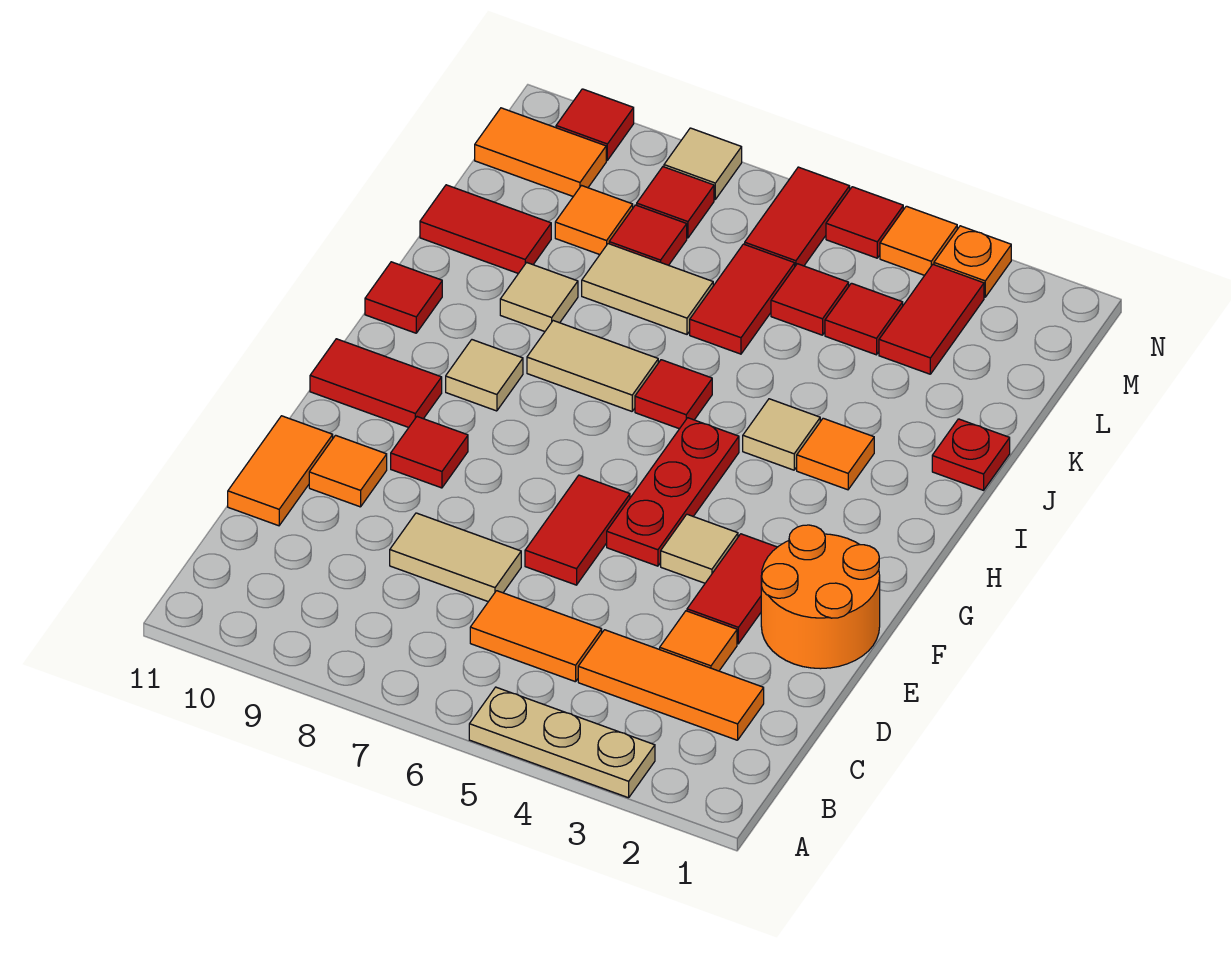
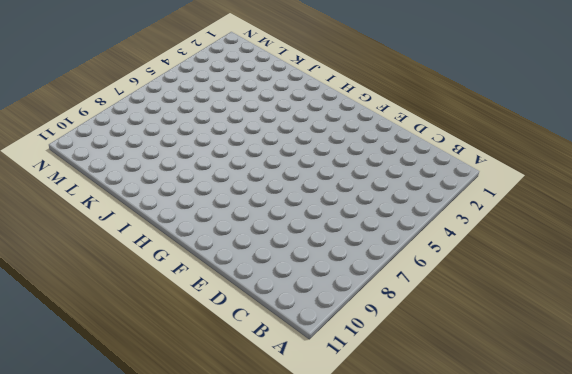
none -> tan 1x3 plate [469,687,655,798]
none -> orange 1x3 tile [578,630,764,740]
none -> orange 1x2 tile [470,591,602,682]
none -> orange 1x1 tile [660,611,737,671]

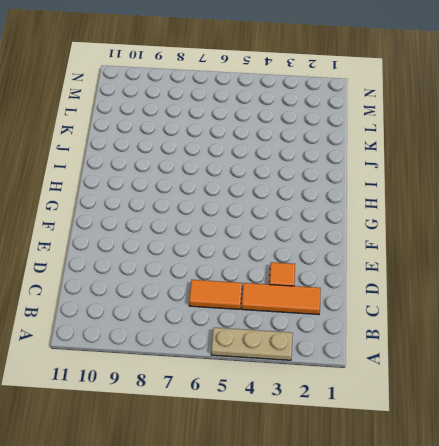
none -> tan 1x2 tile [390,513,521,602]
none -> orange 1x2 tile [228,416,333,526]
none -> orange 2x2 round brick [761,525,880,669]
none -> red 1x2 tile [687,534,777,644]

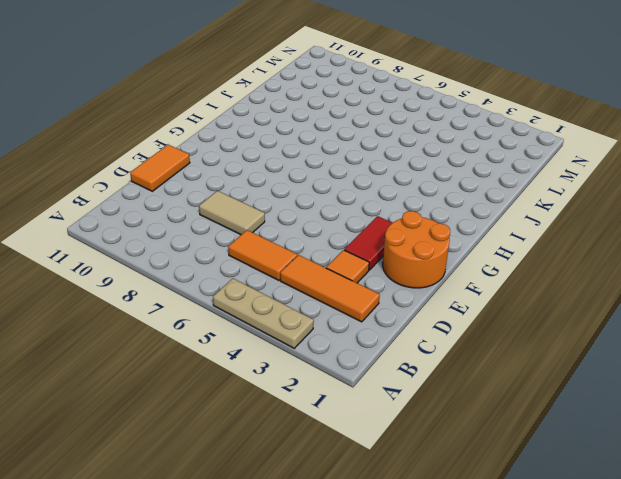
none -> red 1x2 tile [525,475,630,585]
none -> orange 1x1 tile [309,435,387,507]
none -> tan 1x1 tile [661,514,738,583]
none -> red 1x3 plate [607,418,739,566]

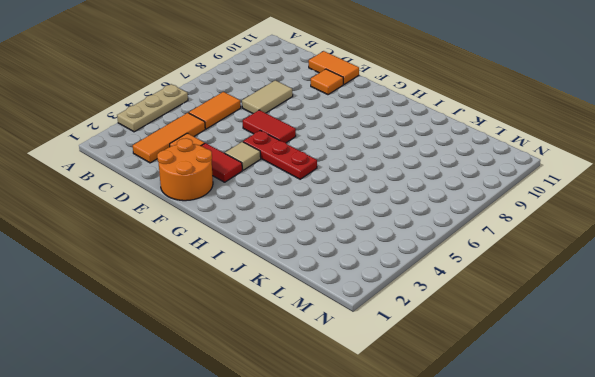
none -> red 1x1 tile [391,417,468,488]
none -> red 1x2 tile [310,339,442,427]
none -> tan 1x1 tile [446,340,523,411]
none -> orange 1x1 tile [797,418,874,490]

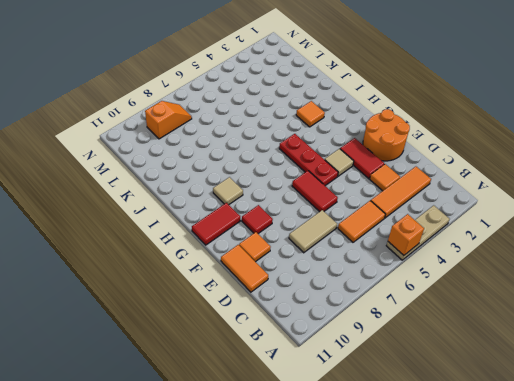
orange 1x1 brick [388,214,424,256] -> none
orange 1x2 slope [145,101,192,139] -> red 1x1 tile [637,167,714,238]
none -> tan 1x1 tile [743,399,820,470]
none -> red 1x1 tile [635,360,712,429]
none -> tan 1x2 tile [527,321,658,411]
none -> red 1x1 tile [365,262,442,333]

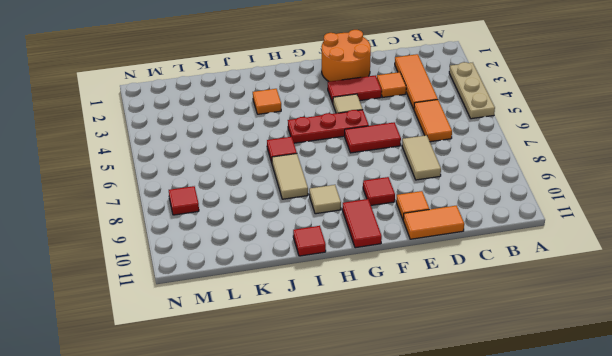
none -> tan 1x1 tile [743,399,820,470]
none -> red 1x1 plate [932,419,1010,490]
none -> tan 1x1 tile [500,262,578,331]
none -> red 1x2 tile [690,244,795,354]

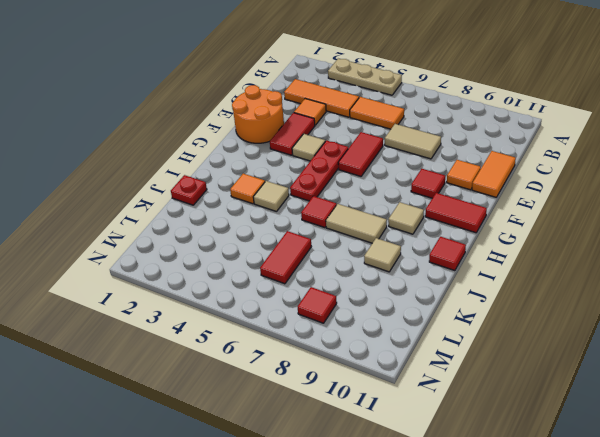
none -> tan 1x2 tile [582,244,713,334]
none -> red 1x2 tile [420,185,551,273]
none -> red 1x2 tile [879,265,984,374]
none -> red 1x1 tile [825,283,903,355]

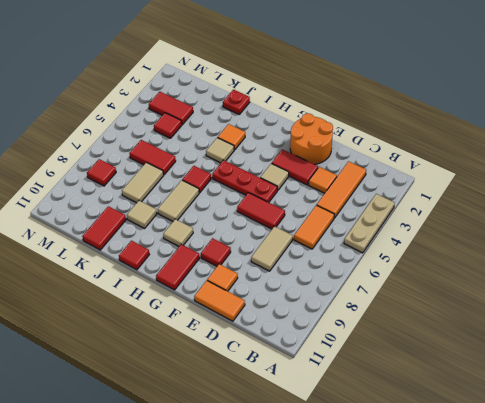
none -> red 1x1 tile [771,264,849,335]
none -> red 1x1 tile [609,205,687,265]
none -> orange 1x1 tile [555,186,633,255]
none -> red 1x2 tile [745,167,850,266]

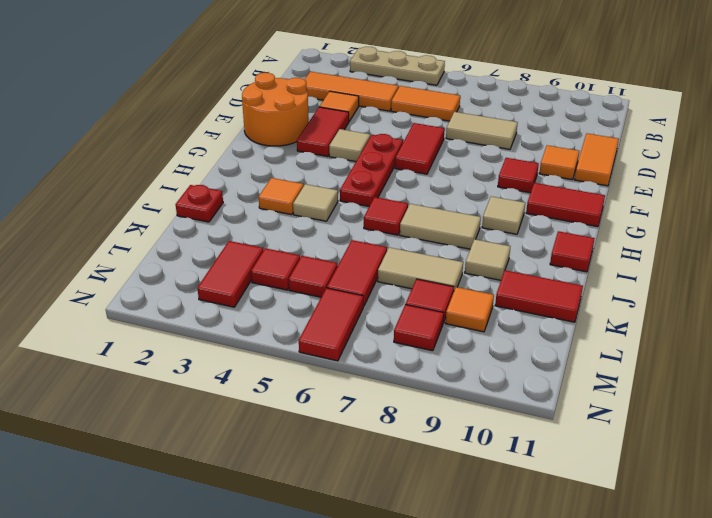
none -> orange 1x2 tile [475,108,606,196]
none -> orange 1x1 plate [934,226,1011,297]
none -> orange 1x1 tile [880,206,957,275]
none -> red 1x1 tile [826,187,903,258]

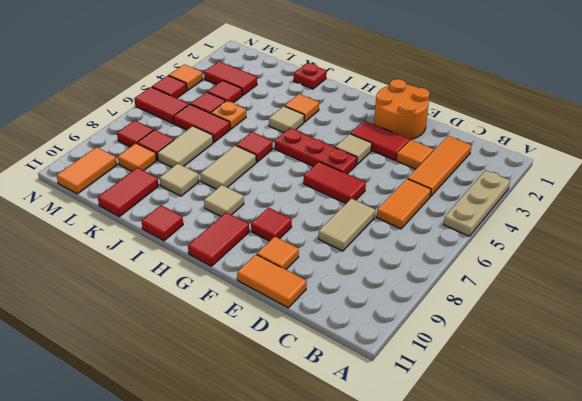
orange 1x1 plate [211,101,246,129] -> orange 1x1 plate moved to [934,226,1011,297]
none -> tan 1x1 tile [664,128,742,199]
none -> red 1x1 tile [556,89,634,160]

